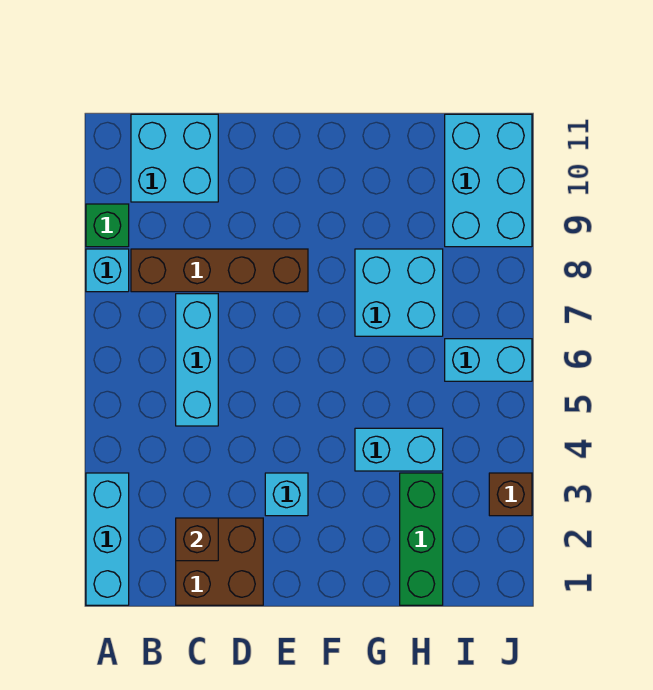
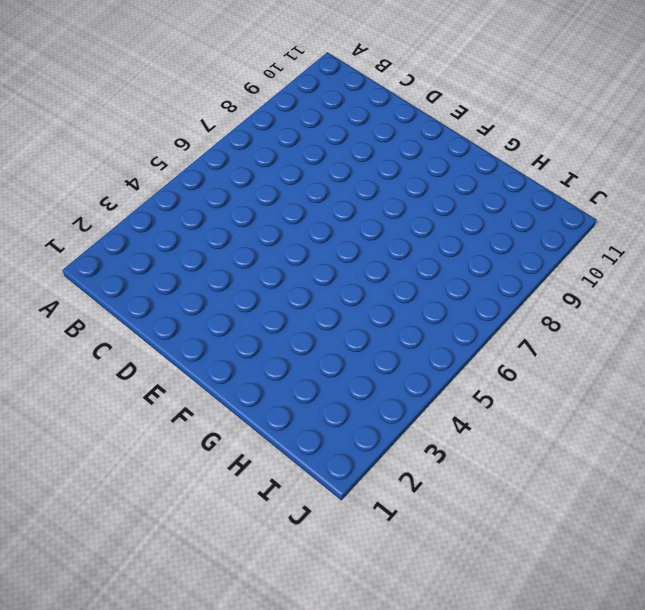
none -> cyan 1x3 brick [86,473,129,605]
none -> cyan 1x1 brick [86,249,129,292]
none -> green 1x1 brick [86,204,129,247]

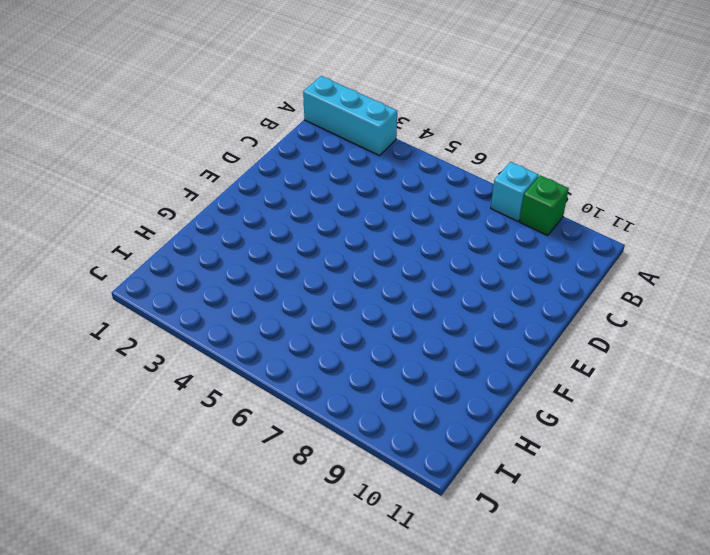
none -> brown 1x4 brick [131,249,308,292]
none -> cyan 2x2 brick [131,114,218,202]
none -> brown 2x2 brick [176,518,263,605]

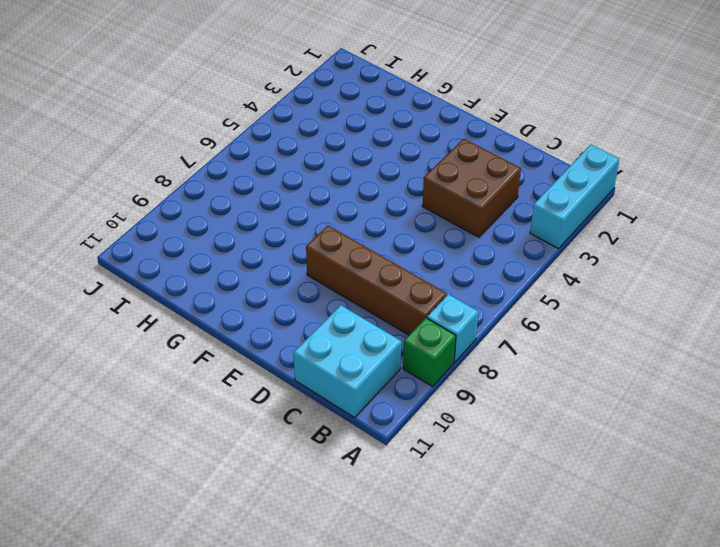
brown 2x2 brick [422,139,521,237] -> brown 2x2 brick moved to [176,518,263,605]
none -> cyan 1x3 brick [176,294,218,426]
none -> cyan 1x1 brick [265,473,308,516]
none -> cyan 1x2 brick [355,428,443,471]

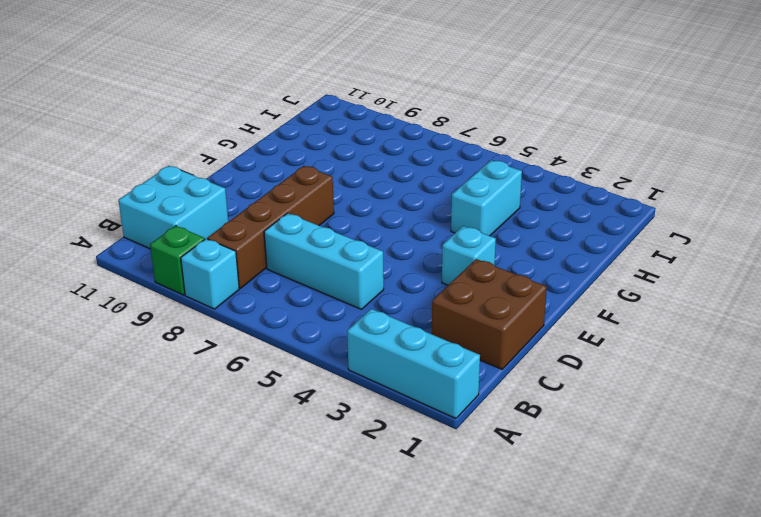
none -> cyan 2x2 brick [355,249,443,336]
none -> green 1x3 brick [400,473,443,605]
none -> cyan 1x2 brick [445,339,532,381]

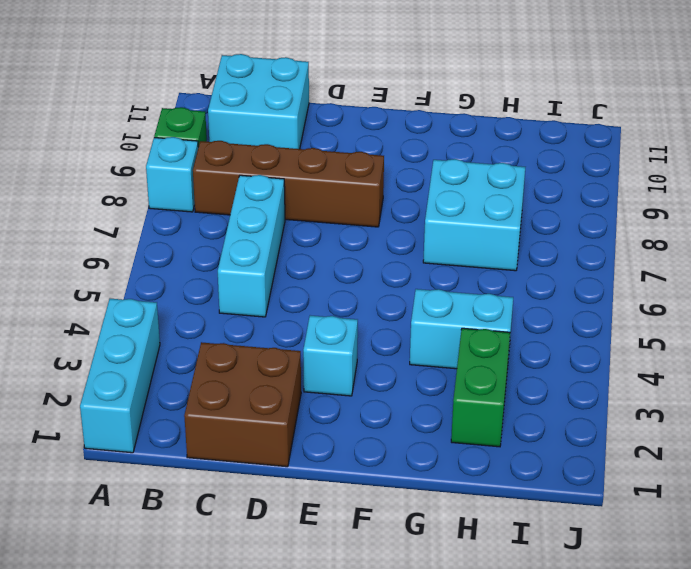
green 1x2 brick [451,328,510,447] -> green 1x3 brick [400,473,443,605]
none -> cyan 1x2 brick [445,339,532,381]
none -> cyan 2x3 brick [445,114,532,247]
none -> brown 1x1 brick [489,473,532,516]

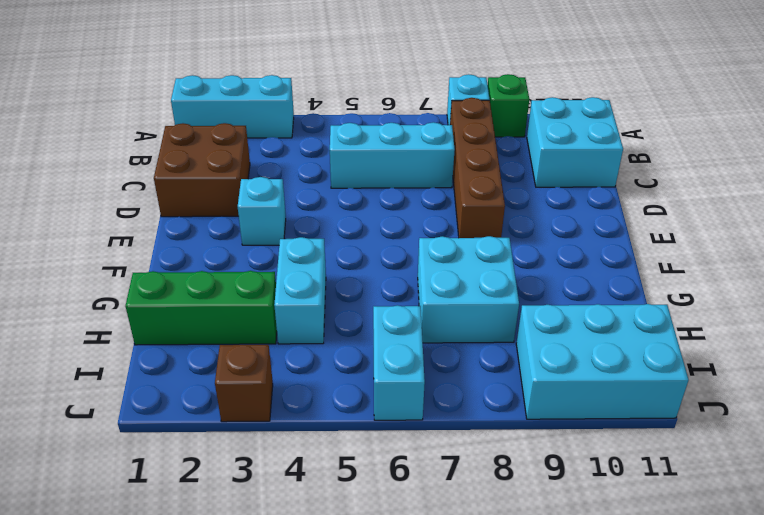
none -> brown 1x1 brick [176,518,218,561]

